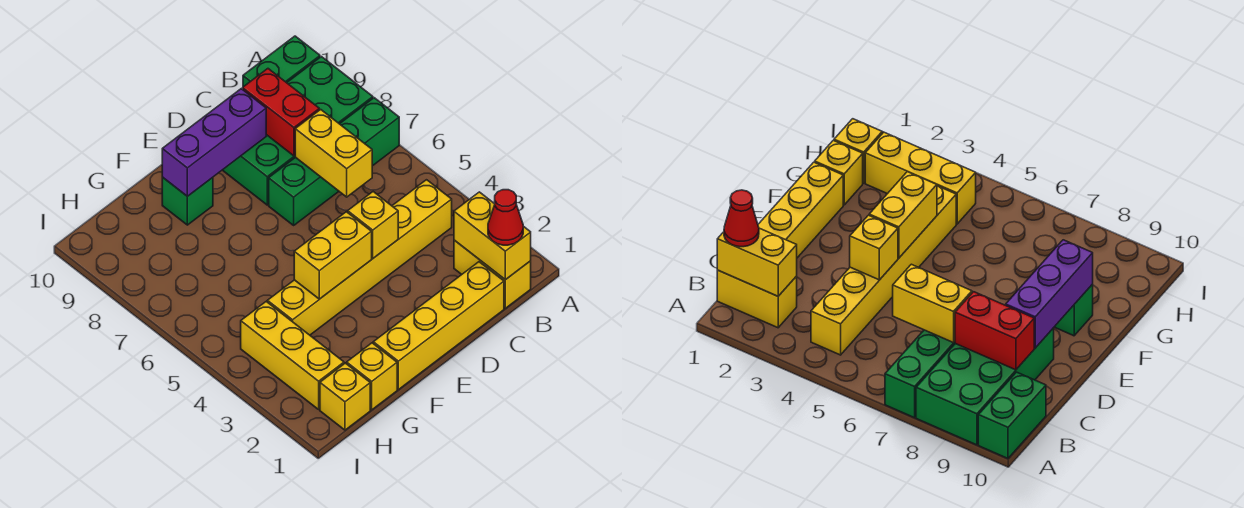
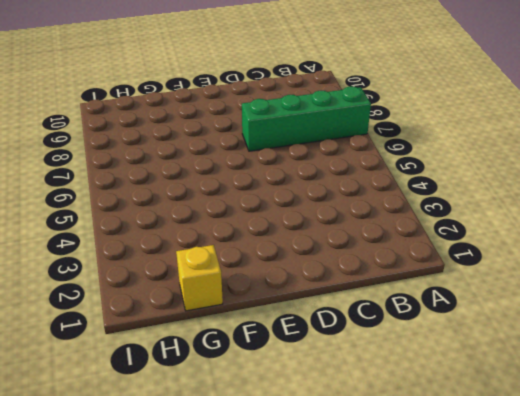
none -> green 2x4 brick [223,57,373,205]
none -> green 1x2 brick [243,36,320,87]
none -> yellow 1x2 brick [454,240,531,308]

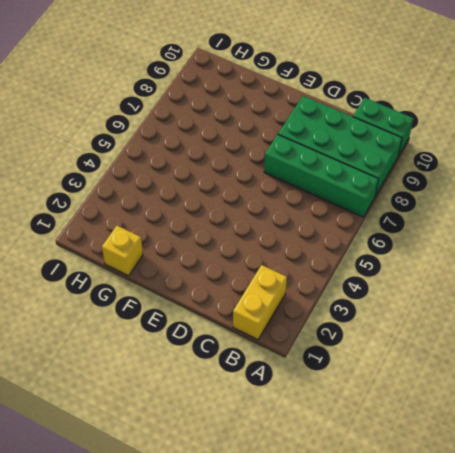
none -> yellow 1x6 brick [267,180,452,335]
none -> yellow 1x4 brick [373,262,504,390]
none -> green 1x1 brick [162,177,213,225]

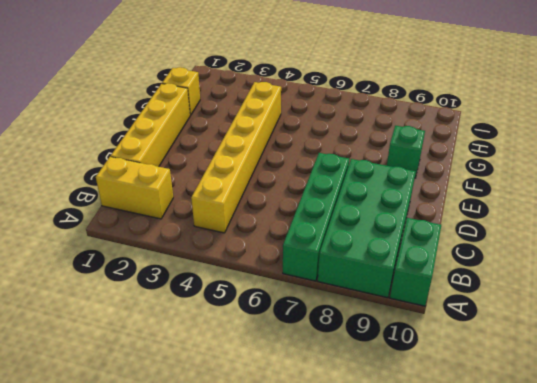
none -> yellow 1x1 brick [320,363,370,430]
none -> yellow 1x3 brick [241,302,344,409]
none -> yellow 1x2 brick [454,192,531,280]

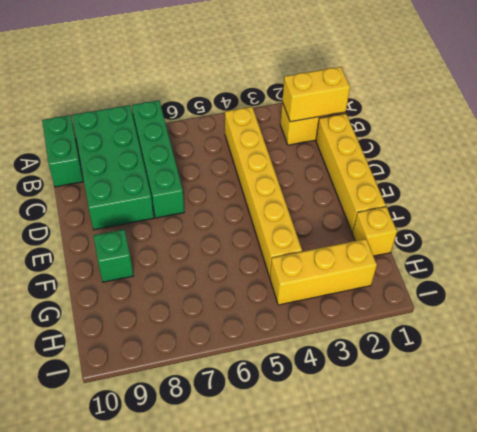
none -> yellow 1x1 brick [320,363,370,430]
none -> yellow 1x2 brick [295,110,372,197]
none -> red 1x2 brick [243,69,319,156]

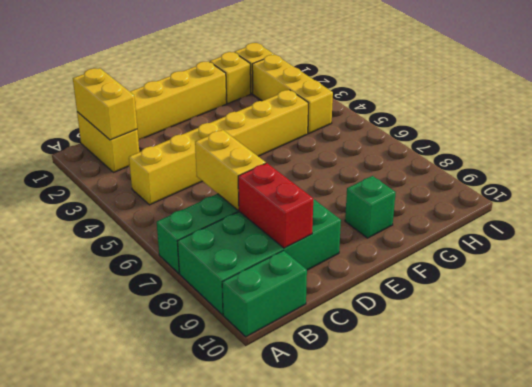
none -> yellow 1x1 brick [348,192,398,258]
none -> purple 1x3 brick [162,89,266,196]
none -> yellow 1x2 brick [294,212,372,299]

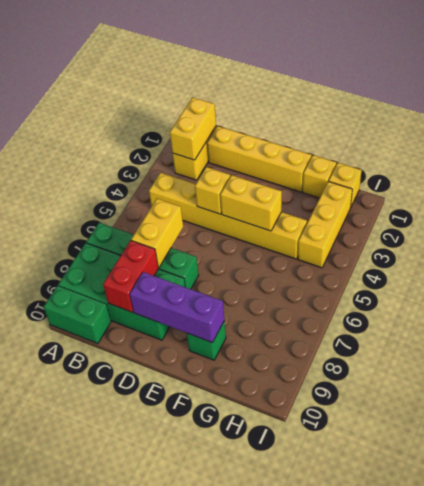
none -> red 1x1 cone [488,190,523,245]

